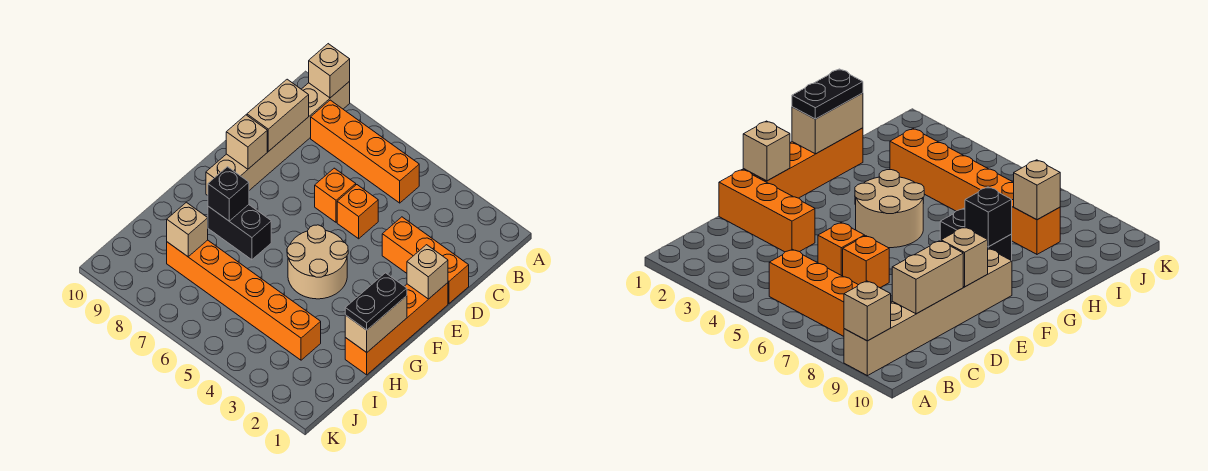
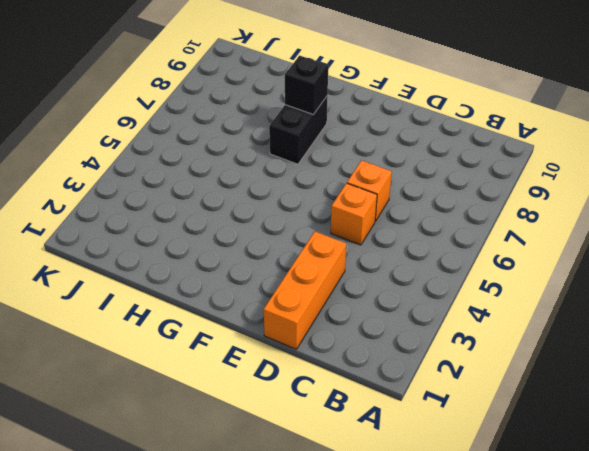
none -> tan 1x6 brick [206,81,350,195]
none -> orange 1x4 brick [311,100,419,203]
none -> orange 1x4 brick [345,283,448,375]

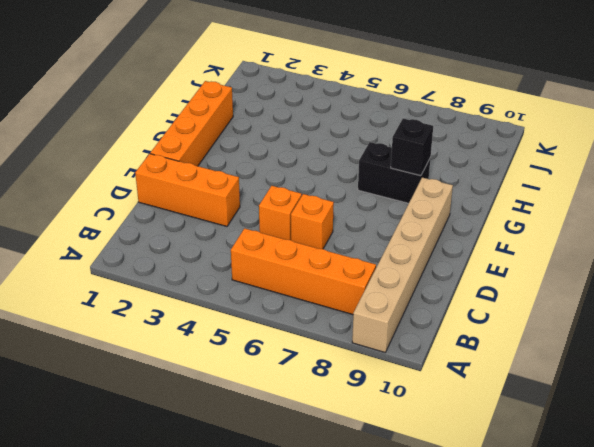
none -> tan 2x2 round brick [287,225,348,299]
none -> orange 1x6 brick [167,240,321,360]
none -> tan 1x1 brick [309,44,350,98]

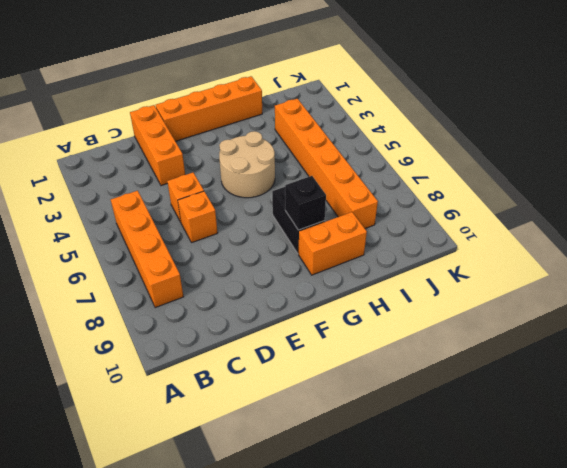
orange 1x2 brick [298,212,367,275] -> none
none -> tan 1x6 brick [206,81,350,195]
none -> tan 1x1 brick [309,44,350,98]
none -> tan 1x2 brick [247,79,309,152]

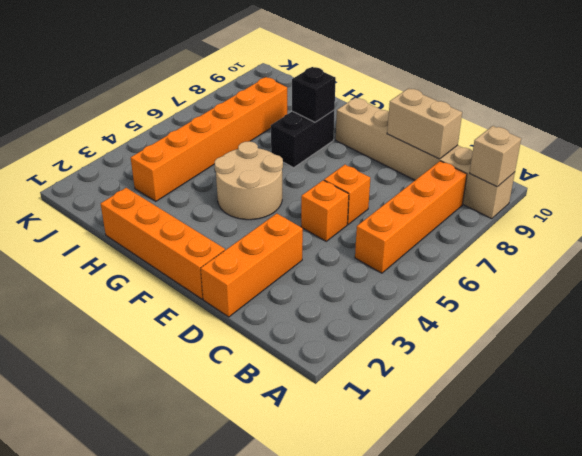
none -> tan 1x1 brick [407,245,448,299]
none -> tan 1x1 brick [226,115,267,169]
none -> tan 1x2 brick [345,296,407,352]

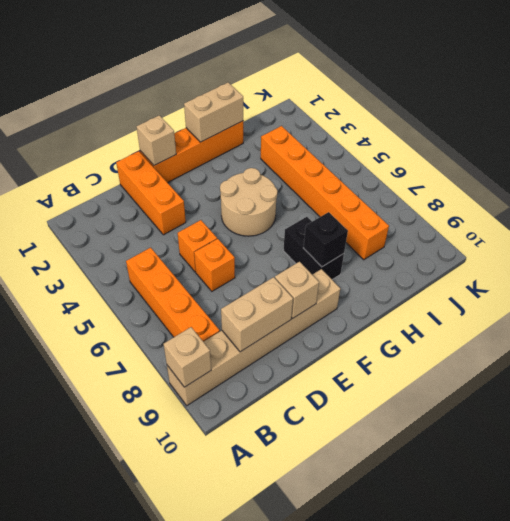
none -> tan 1x1 brick [167,202,208,257]
none -> black 1x2 plate [345,273,407,330]

